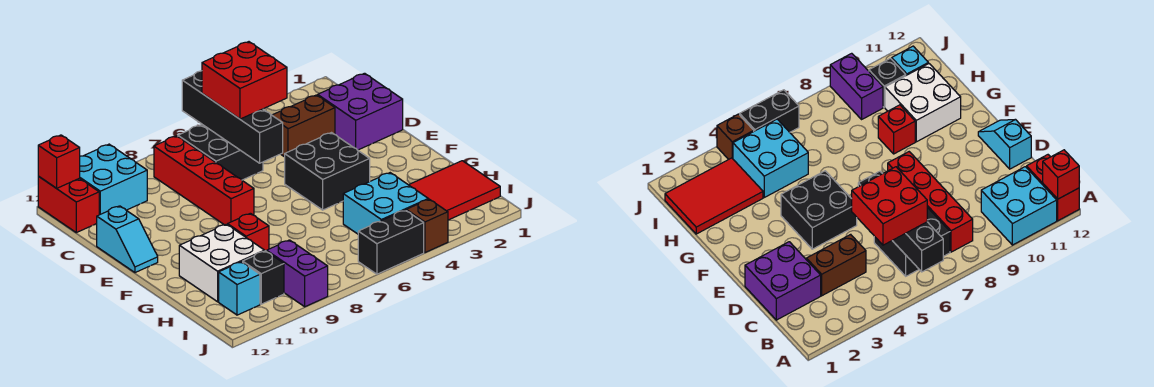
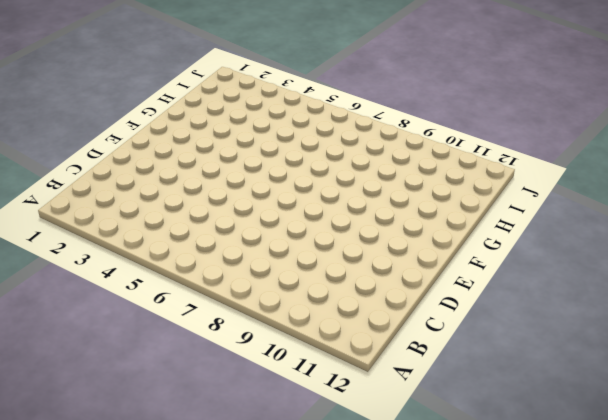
none -> cyan 2x2 brick [80,144,147,215]
none -> red 1x2 brick [38,176,99,233]
none -> black 2x2 brick [178,125,263,180]

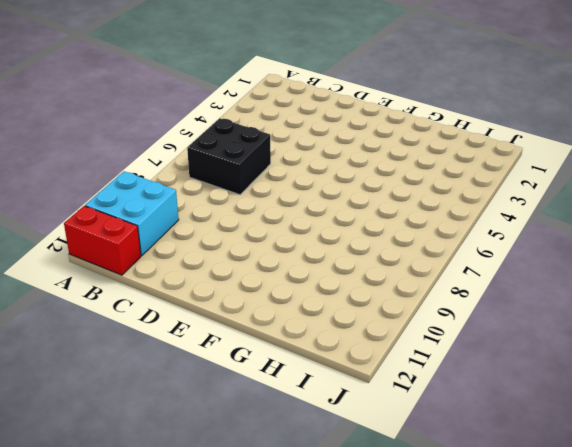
none -> red 1x4 brick [154,136,254,225]
none -> purple 2x2 brick [318,73,403,150]
none -> brown 1x2 brick [272,95,335,157]

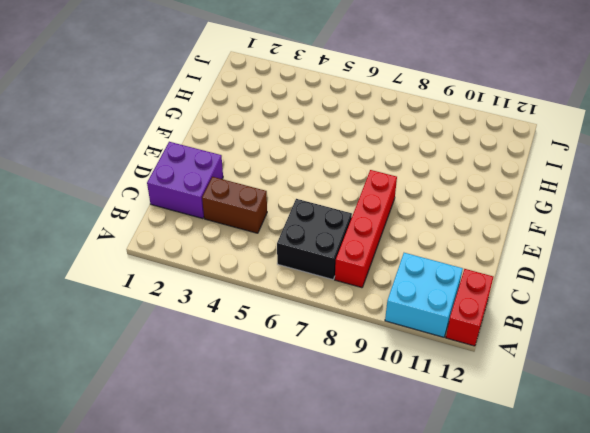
none -> cyan 1x2 slope [97,206,158,273]
none -> black 2x2 brick [285,133,370,210]
none -> red 1x1 brick [228,213,269,251]

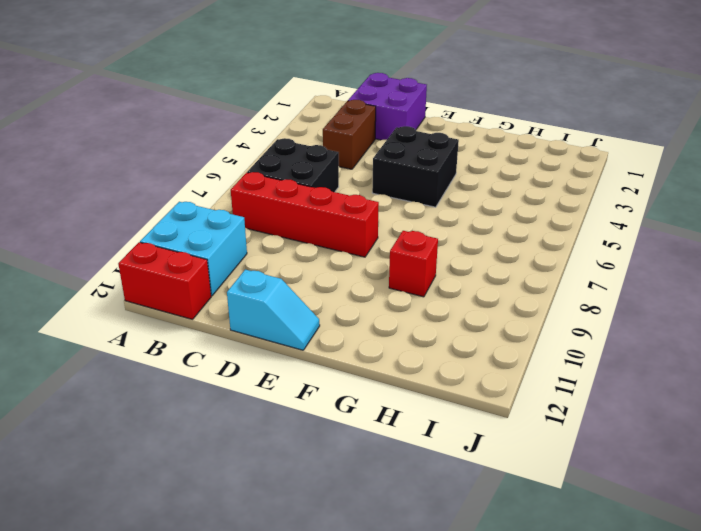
none -> white 2x2 brick [179,224,265,302]
none -> red 2x3 tile [409,161,500,220]
none -> cyan 2x2 brick [343,173,428,234]

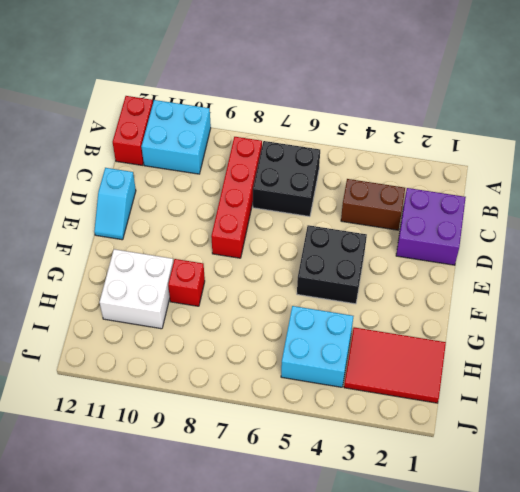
none -> purple 1x2 brick [267,240,328,307]
none -> black 1x1 brick [243,251,284,304]
none -> cyan 1x1 brick [219,262,260,315]

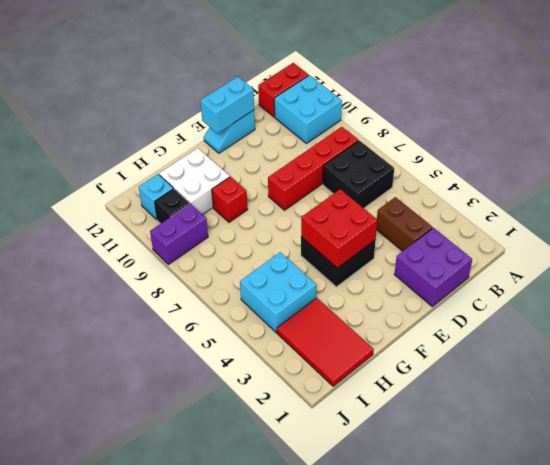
cyan 1x2 brick [200,77,254,133] -> none
red 2x2 brick [301,189,377,268] -> red 2x2 brick moved to [202,42,287,119]
none -> brown 1x1 brick [406,199,448,252]
none -> black 1x2 brick [358,210,424,274]
none -> black 1x4 brick [182,71,283,163]

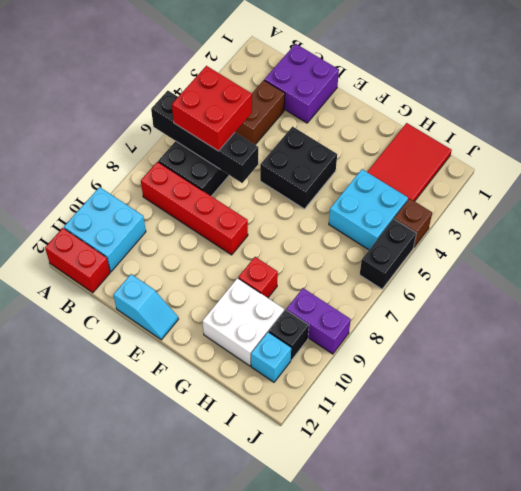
none -> red 1x1 brick [38,135,80,188]

